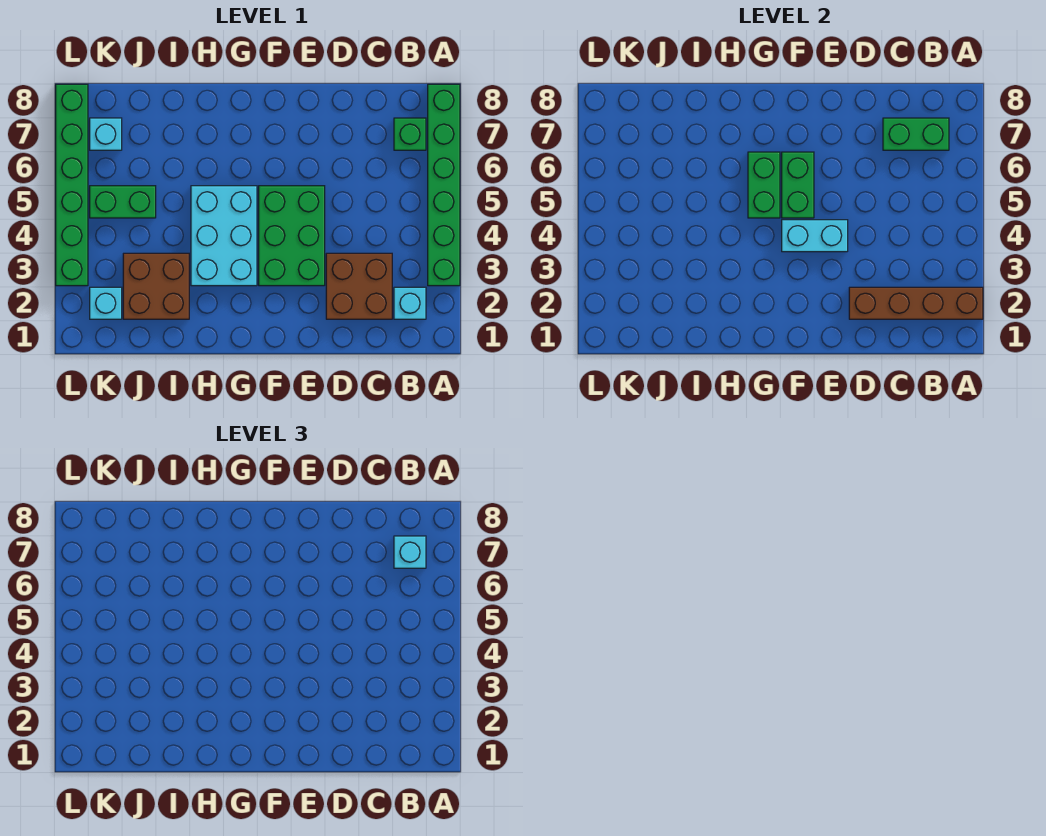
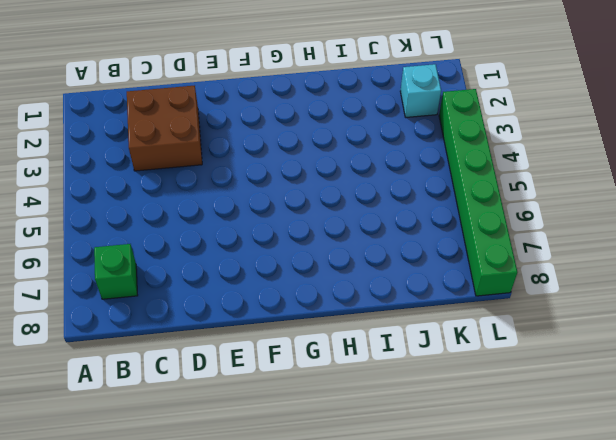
none -> green 1x6 brick [428,84,460,286]
none -> cyan 1x1 brick [394,287,426,319]
none -> green 2x3 brick [259,186,325,286]

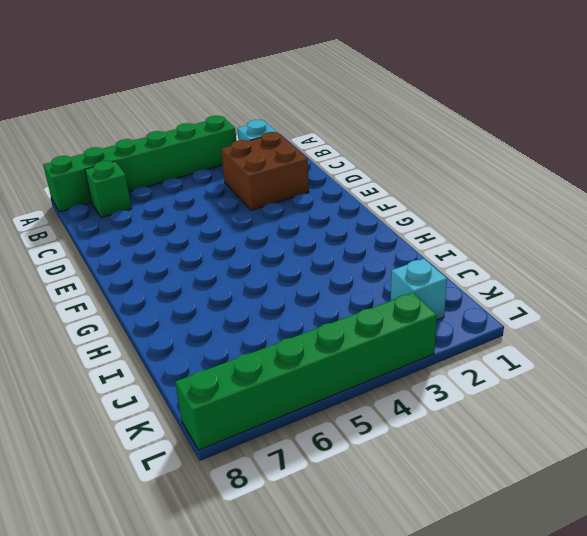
none -> green 2x3 brick [259,186,325,286]
none -> cyan 2x3 brick [191,186,257,286]
none -> brown 2x2 brick [123,253,189,319]

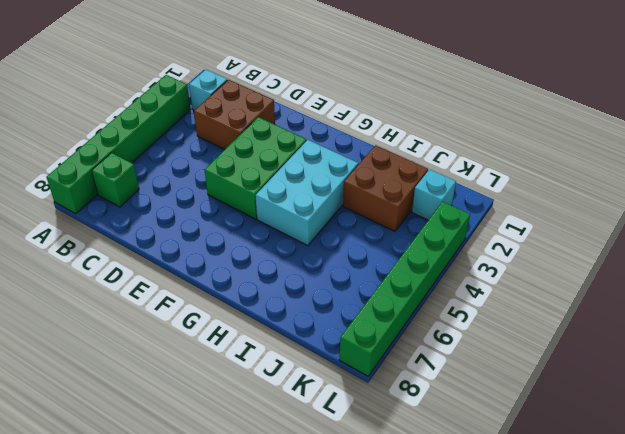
none -> green 1x2 brick [90,186,156,218]
none -> cyan 1x1 brick [90,118,122,150]
none -> brown 1x4 brick [849,287,983,319]

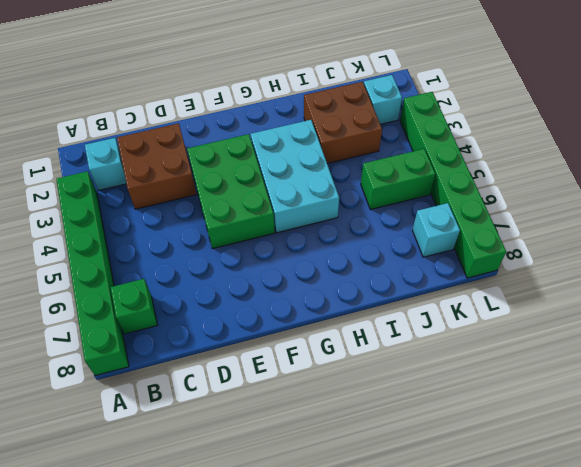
none -> brown 1x4 brick [849,287,983,319]
none -> green 1x2 brick [883,118,949,150]
none -> cyan 1x2 brick [782,220,848,252]

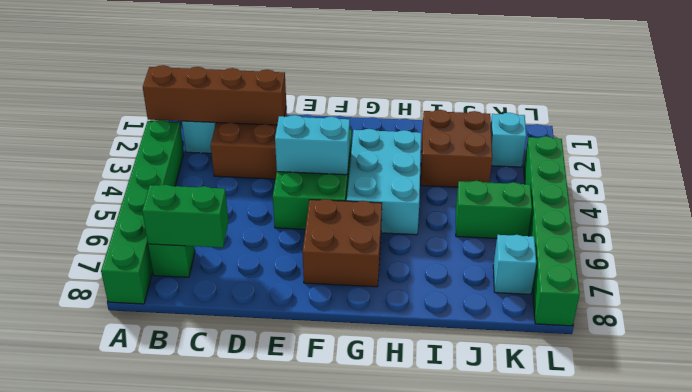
brown 2x2 brick [303,199,382,287] -> none
none -> green 1x2 brick [782,152,814,218]
none -> green 1x2 brick [748,152,780,218]
none -> cyan 1x1 brick [394,536,426,568]

